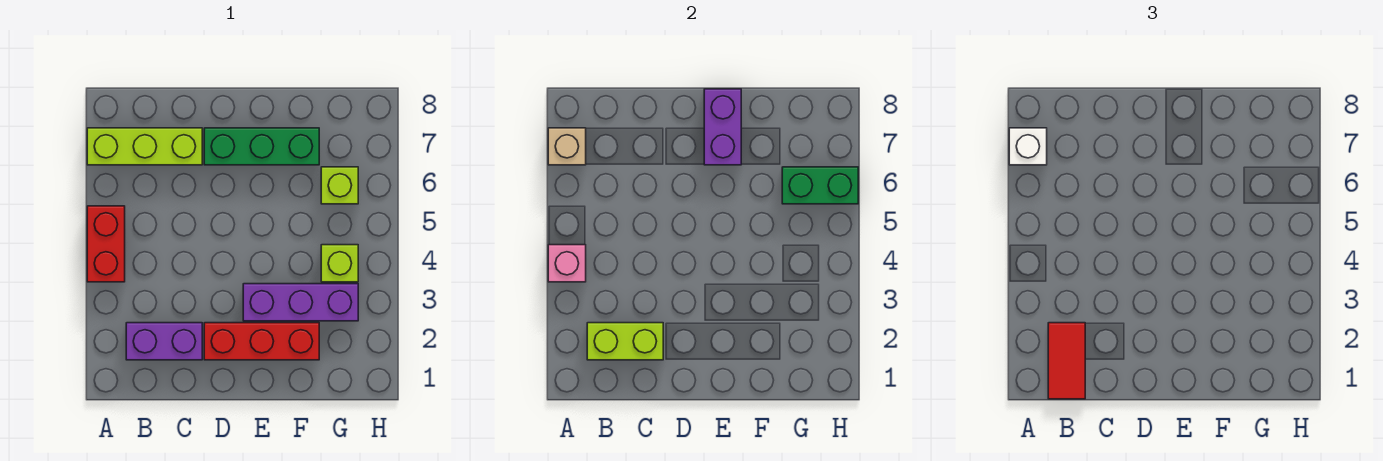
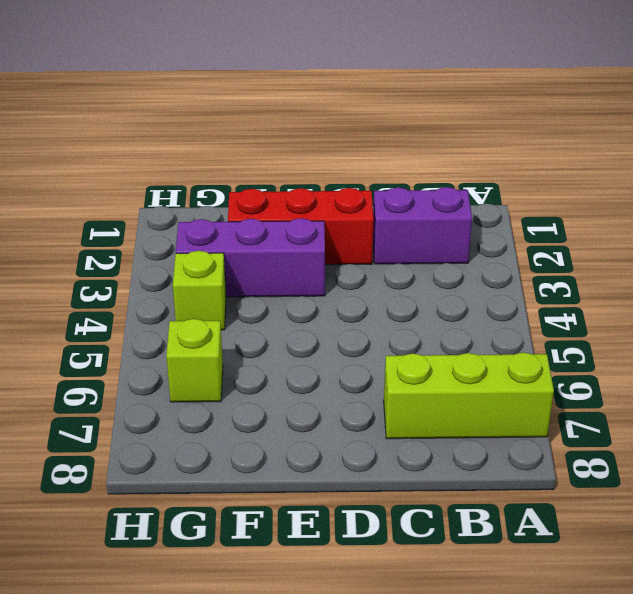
none -> red 1x2 brick [87,206,125,282]
none -> green 1x3 brick [204,128,319,165]
none -> pink 1x1 brick [548,245,586,282]

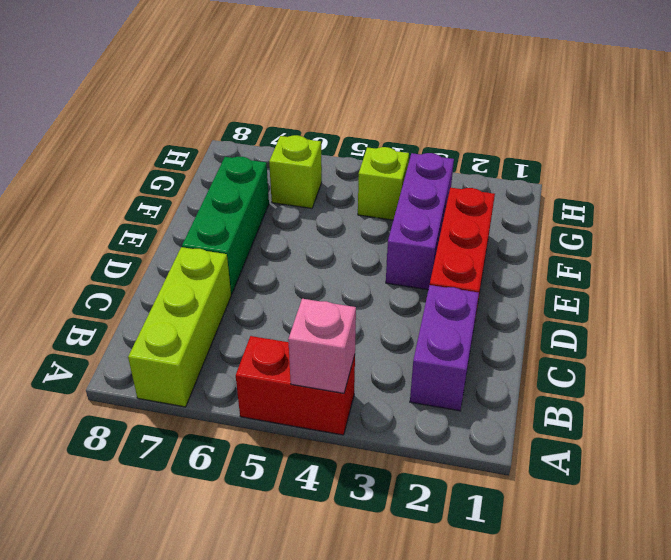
none -> tan 1x1 brick [548,128,586,165]
none -> lime 1x2 brick [587,323,663,360]
none -> purple 1x2 brick [704,89,741,165]

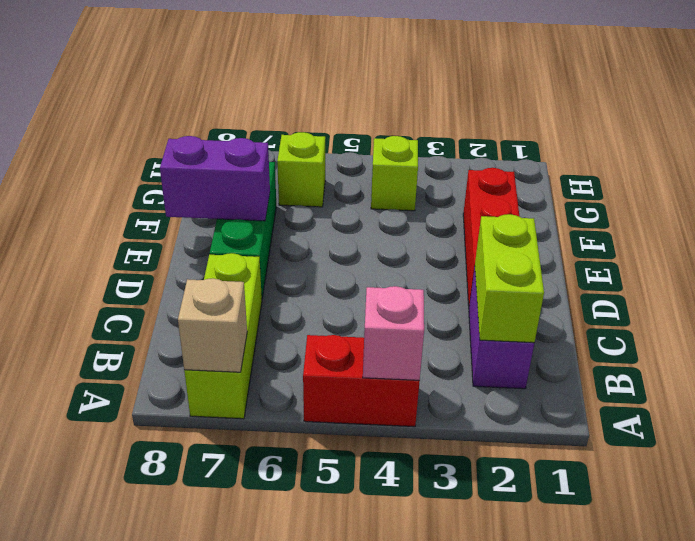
none -> purple 1x3 brick [243,284,358,321]
none -> green 1x2 brick [782,167,858,204]
none -> white 1x1 brick [1009,128,1047,165]

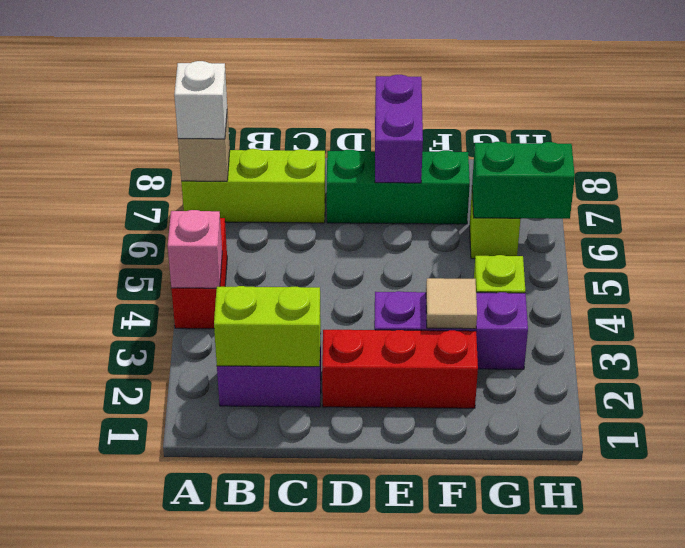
tan 1x1 tile [426,278,477,329] -> none
none -> red 1x2 tile [1048,323,1085,399]

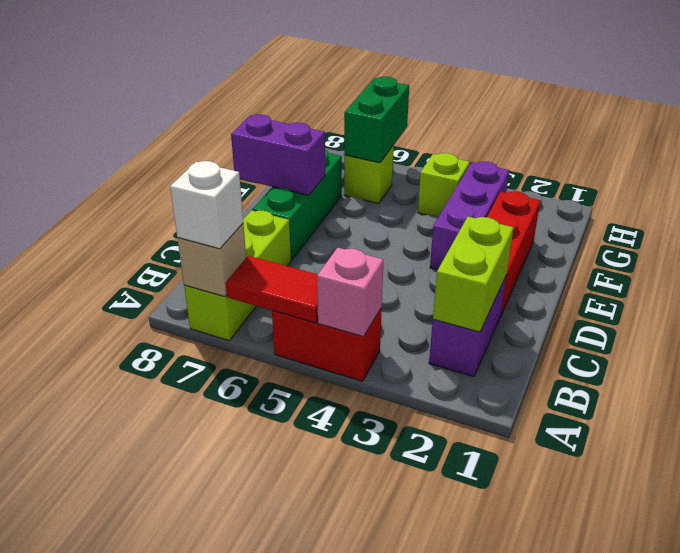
red 1x2 tile [226,256,318,323] -> red 1x2 tile moved to [1048,323,1085,399]

